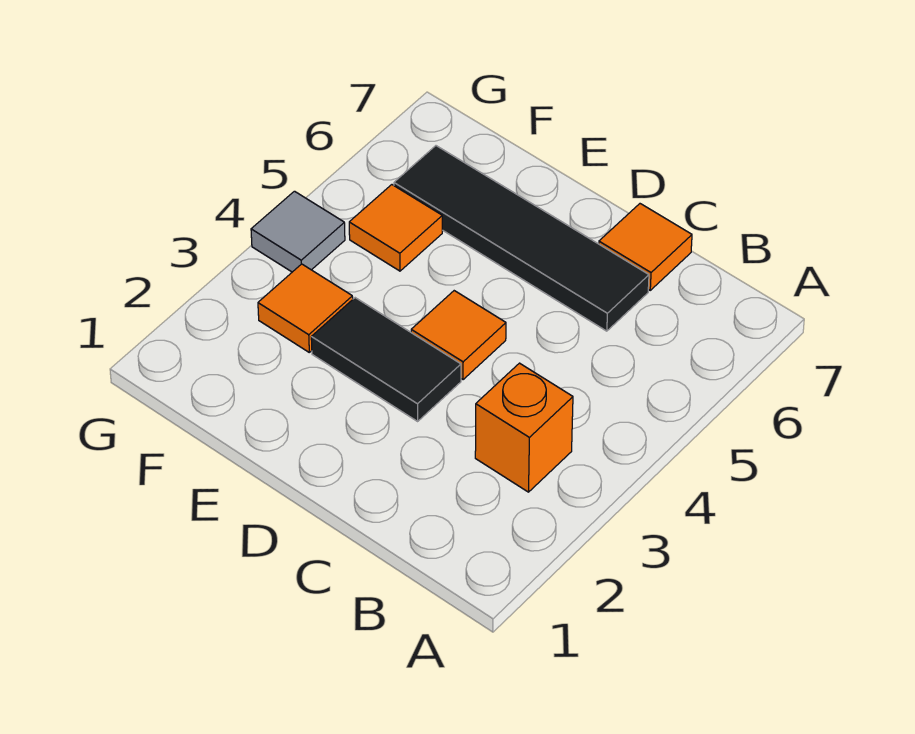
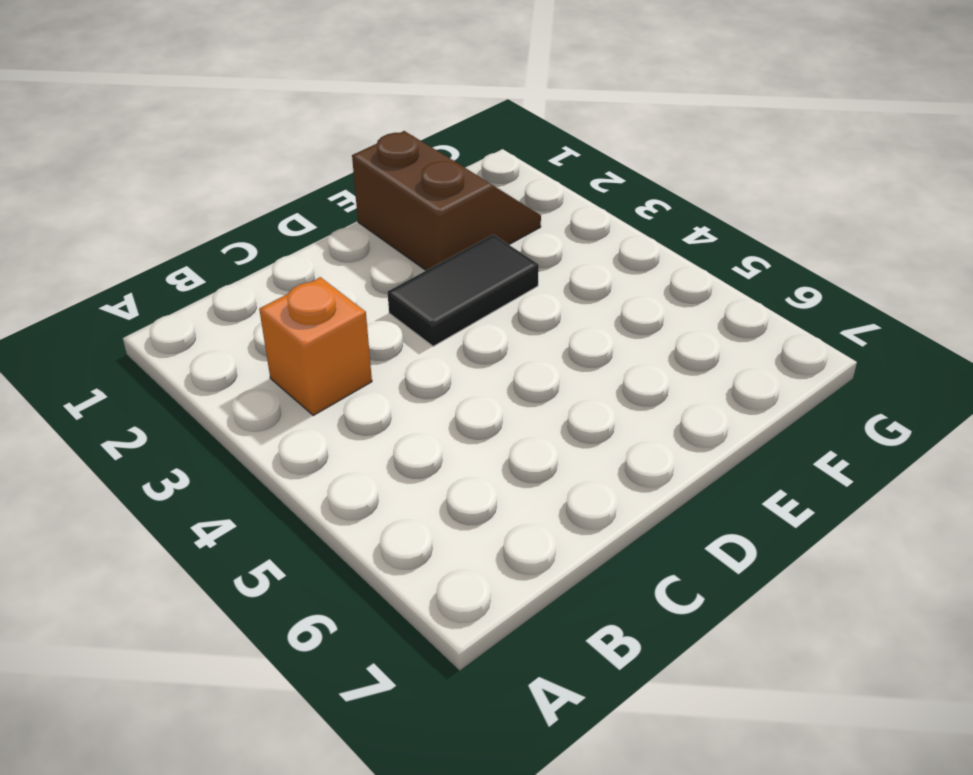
brown 2x2 slope [352,131,541,270] -> none
none -> black 1x4 tile [394,146,649,331]
none -> orange 1x1 tile [599,204,692,290]

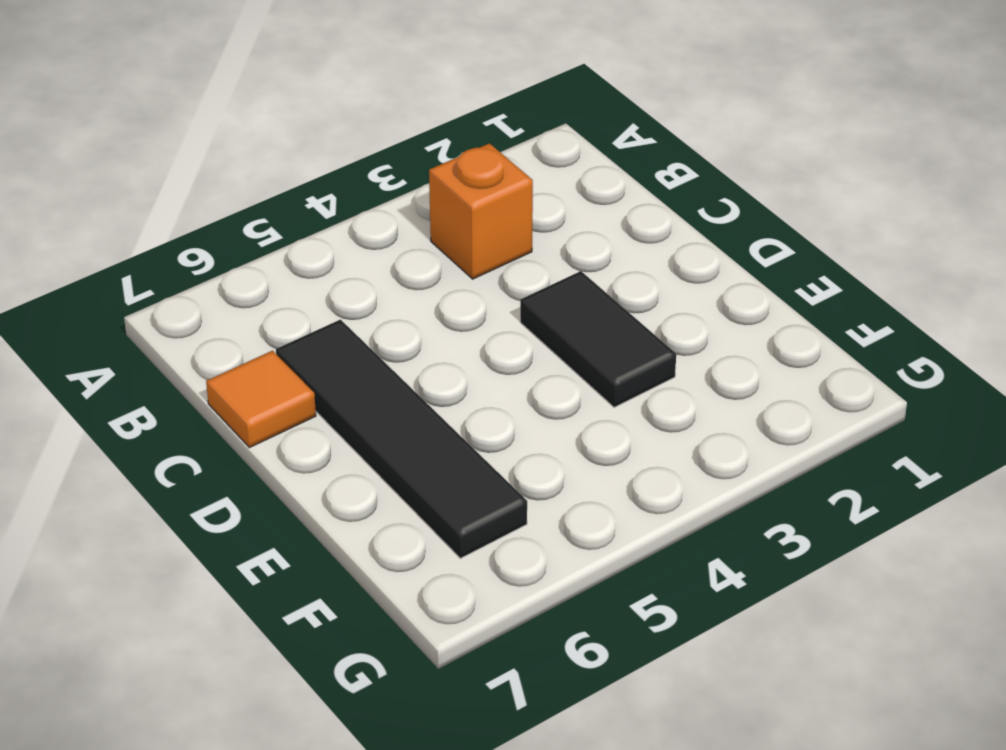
none -> orange 1x1 tile [411,291,506,380]
none -> orange 1x1 tile [258,264,353,352]

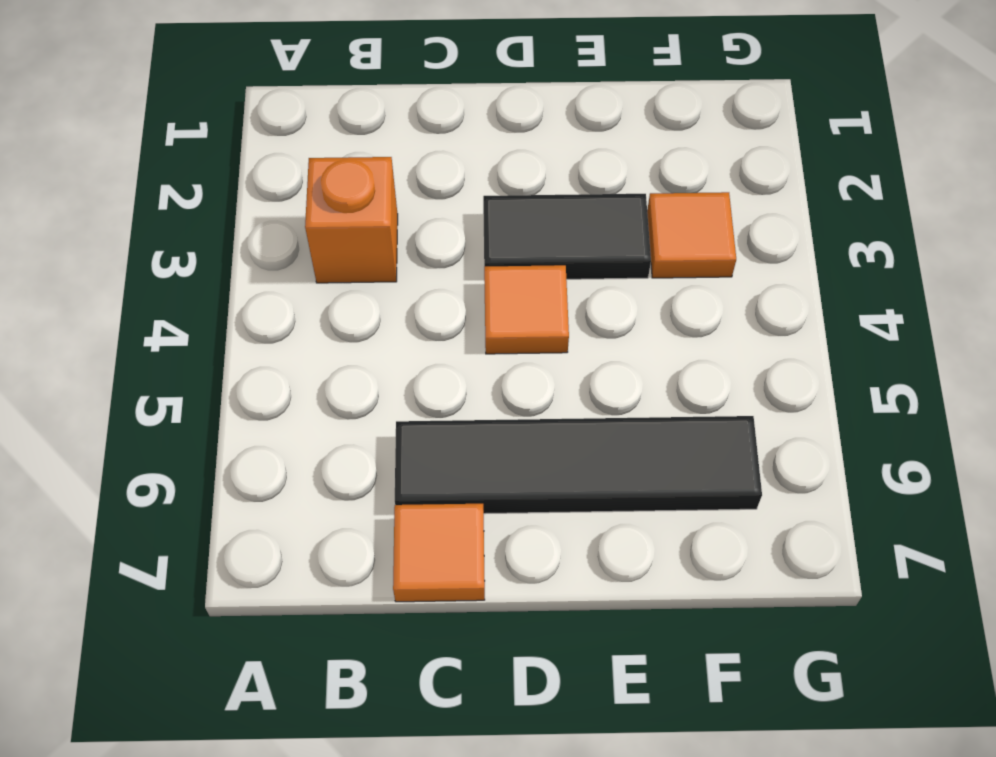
none -> orange 1x1 tile [349,185,442,271]
none -> grey 1x1 tile [251,191,345,272]

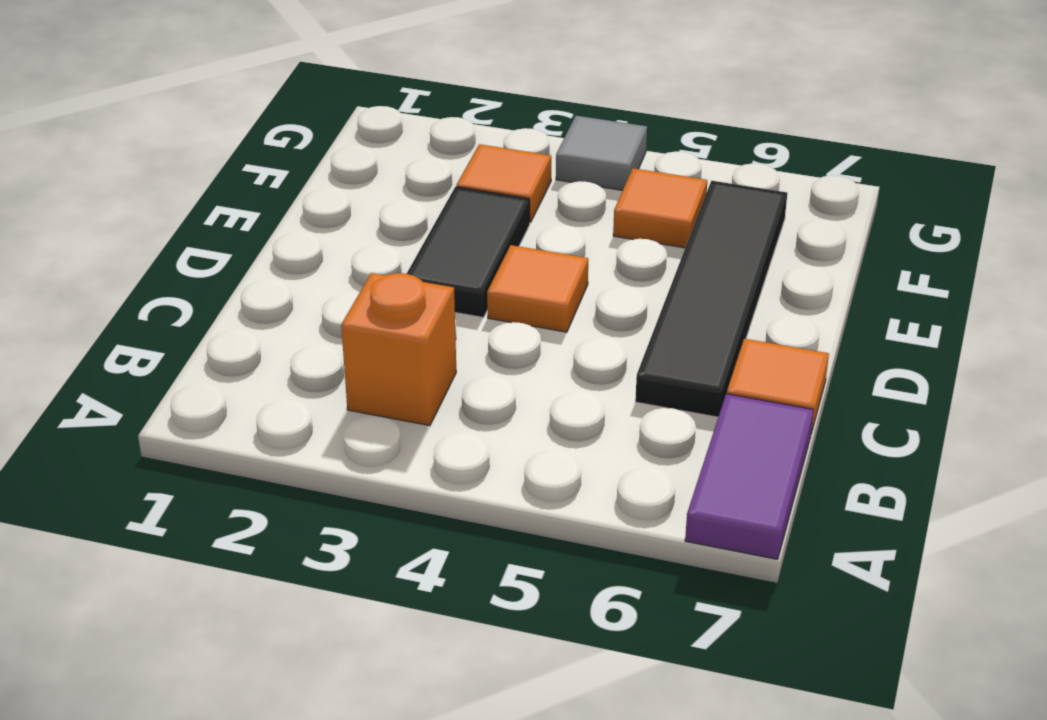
purple 1x2 tile [685,394,814,559] -> none

